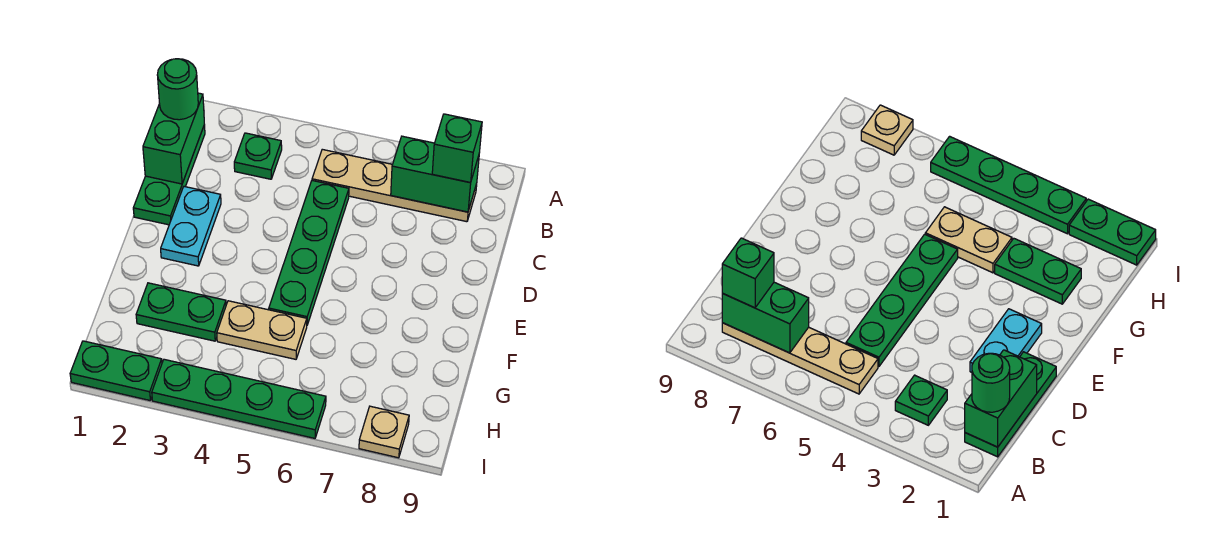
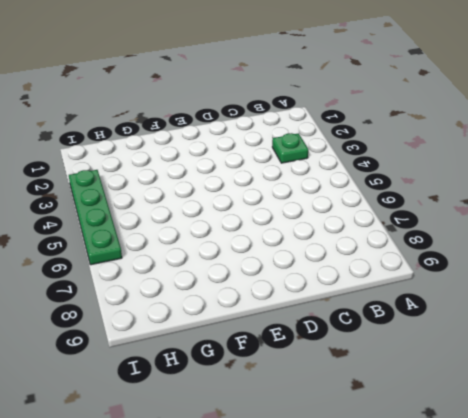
none -> green 1x3 plate [133,125,205,225]
none -> tan 1x4 plate [312,149,477,222]
none -> green 1x4 plate [269,181,349,325]

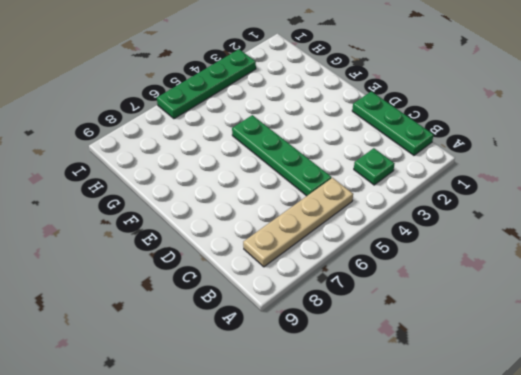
none -> cyan 1x2 plate [161,187,221,266]
none -> green 1x2 plate [136,283,226,341]
none -> tan 1x2 plate [217,301,307,359]

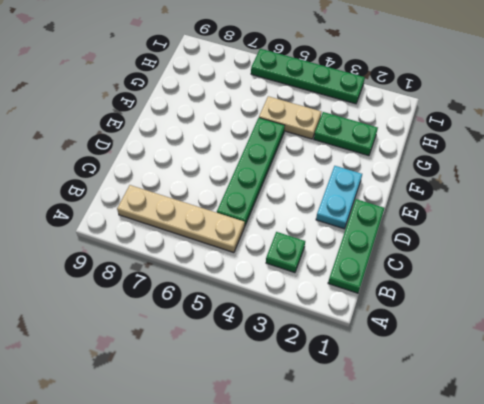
none -> green 1x2 plate [70,341,162,400]
none -> tan 1x1 plate [359,406,409,458]
none -> green 1x2 brick [143,93,204,184]

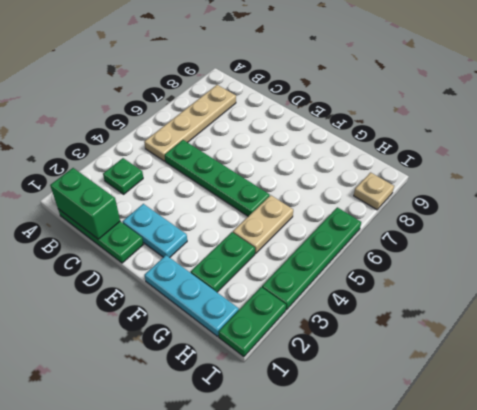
cyan 1x3 plate [145,255,239,336] -> none
none -> green 1x2 brick [391,136,479,212]
none -> green 1x1 round brick [157,59,198,120]
none -> green 1x1 brick [432,114,482,183]

